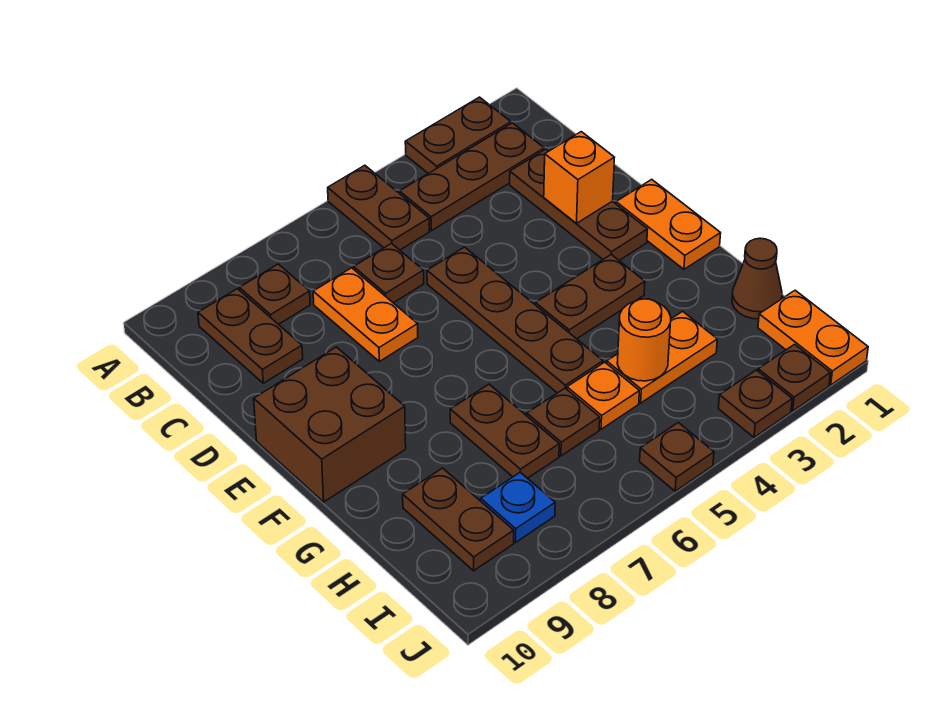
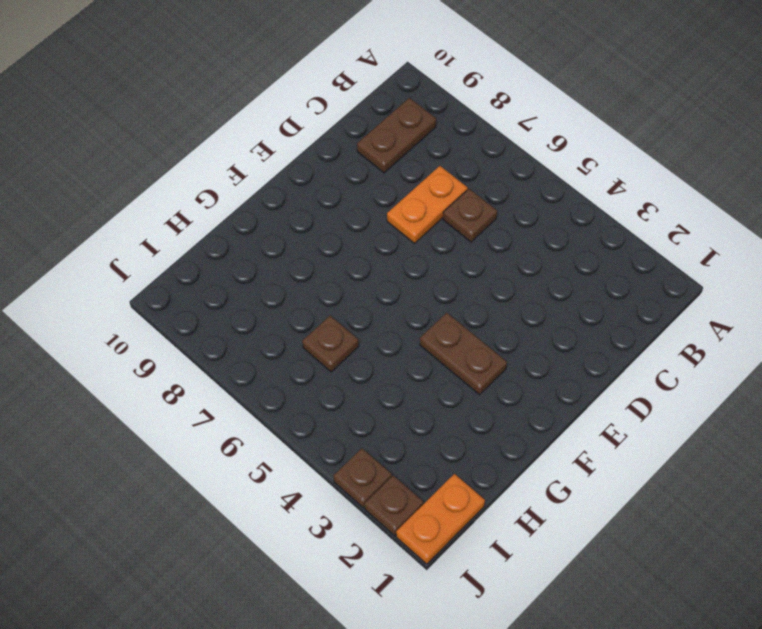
none -> brown 1x2 plate [405,97,511,173]
none -> brown 1x2 plate [328,165,429,250]
none -> brown 1x3 plate [400,123,544,231]

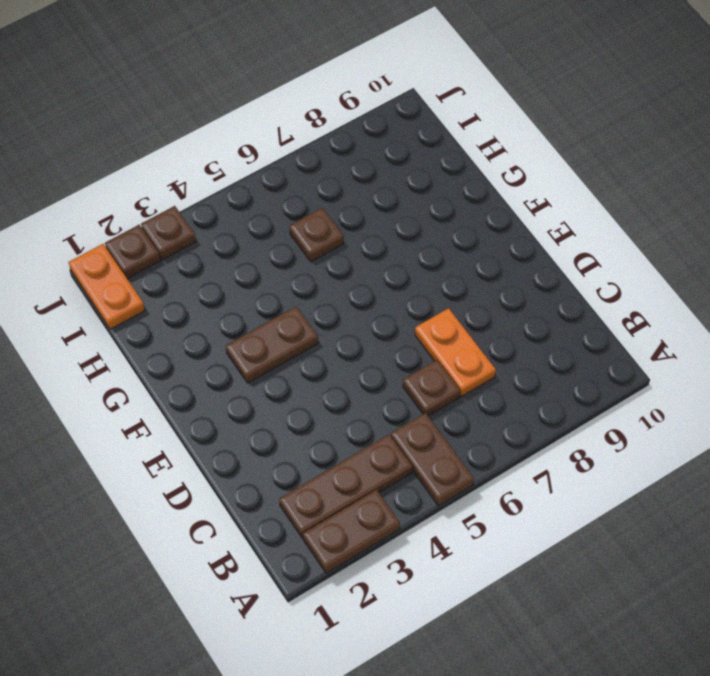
none -> brown 1x1 plate [239,264,310,324]
none -> brown 1x2 plate [198,289,303,383]
none -> brown 1x3 plate [510,149,648,260]

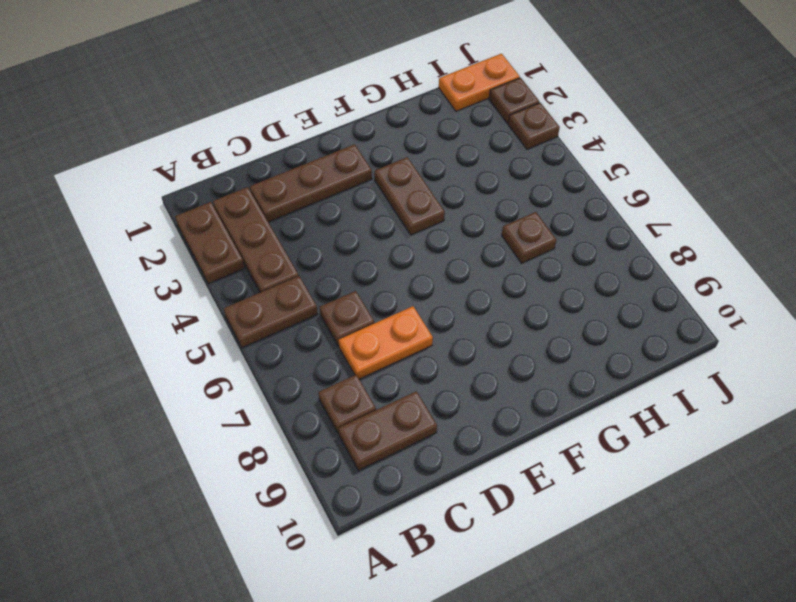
none -> brown 1x4 plate [427,247,603,393]
none -> orange 1x2 plate [616,179,721,269]
none -> brown 2x2 brick [254,347,406,502]

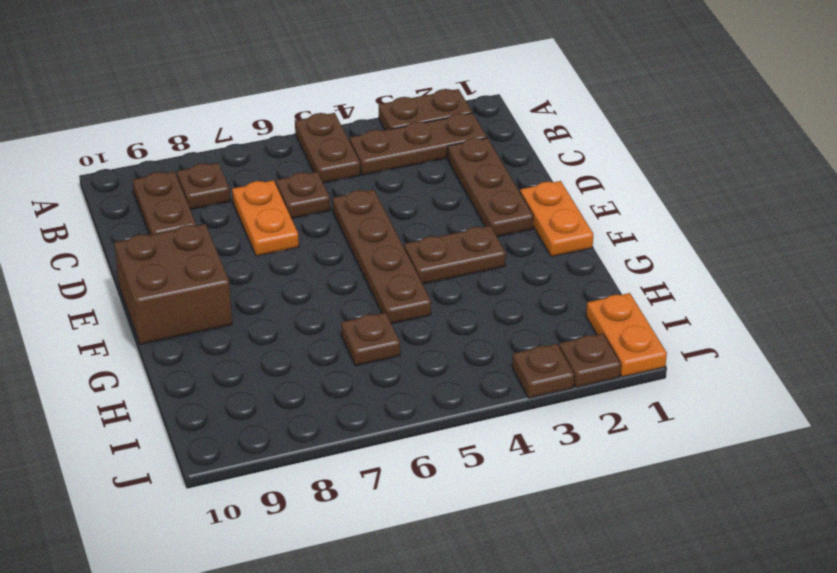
none -> brown 1x2 plate [450,384,559,478]
none -> brown 1x1 cone [732,238,782,319]
none -> orange 1x2 plate [607,311,717,403]

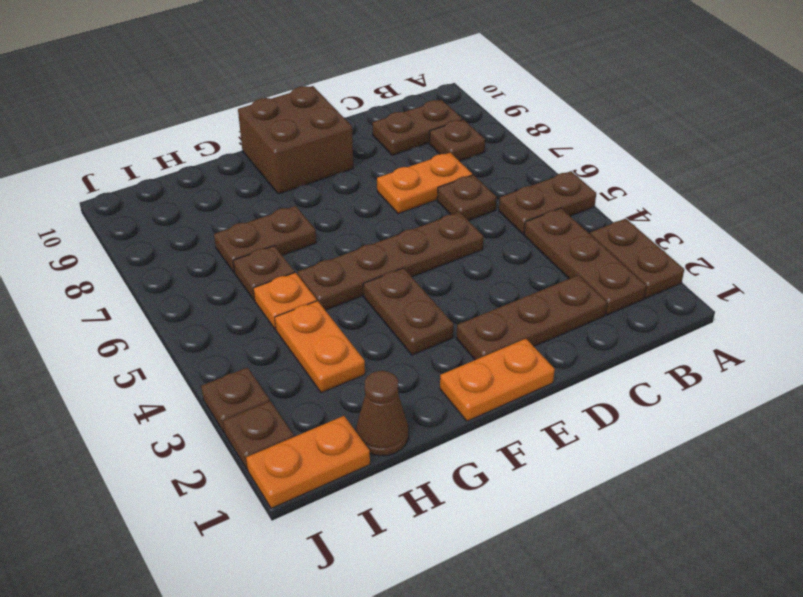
none -> brown 1x2 plate [403,468,514,571]
none -> blue 1x1 plate [481,472,555,542]
none -> brown 1x1 plate [640,423,714,491]

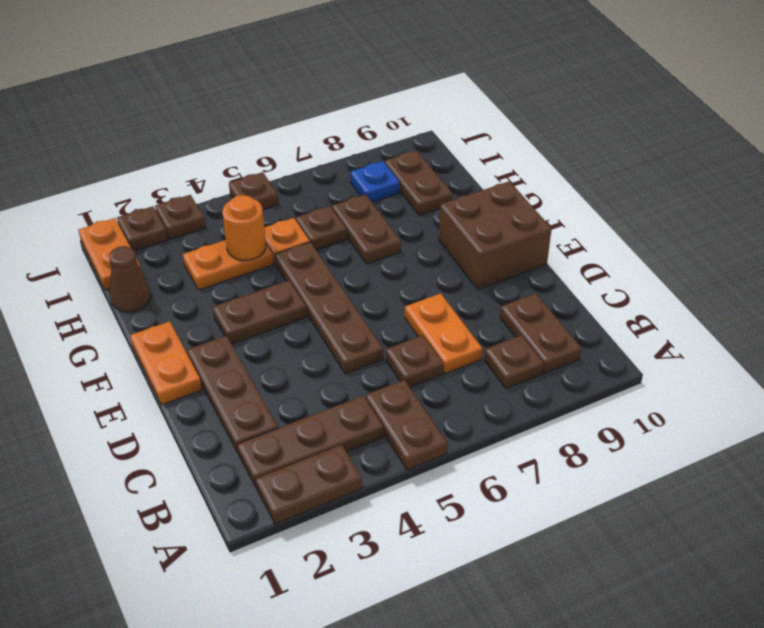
none -> orange 1x1 brick [544,132,615,223]

